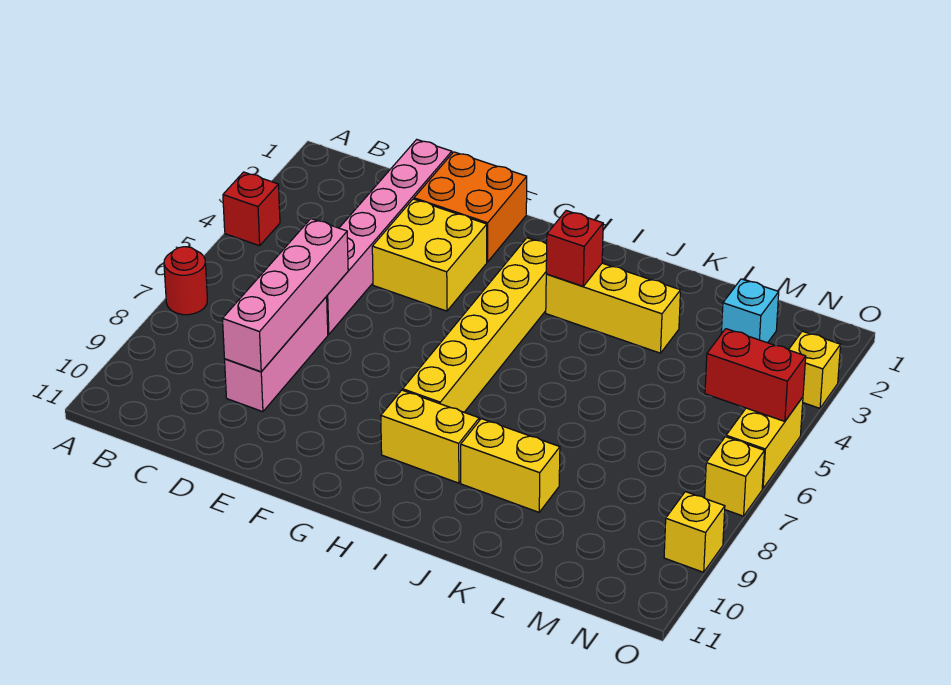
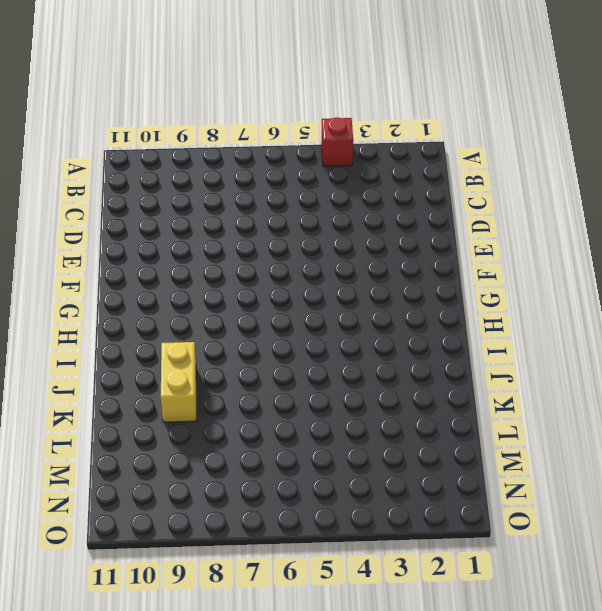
none -> red 1x1 round brick [164,247,207,315]
none -> pink 1x6 brick [326,140,452,334]
none -> pink 1x3 brick [225,297,328,412]

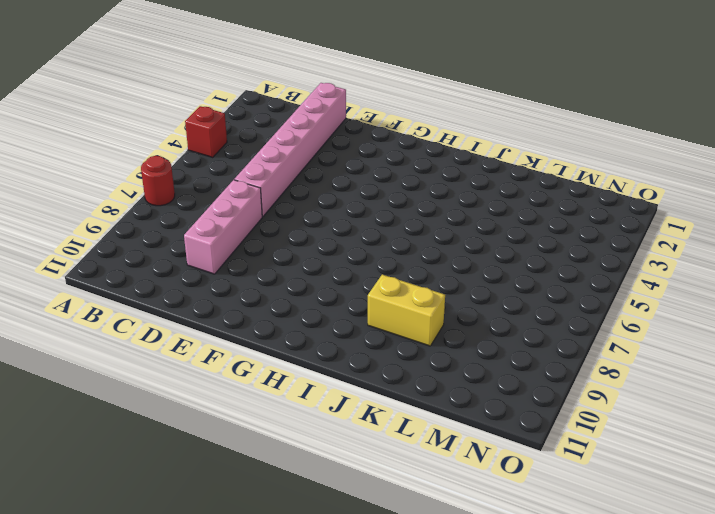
none -> orange 2x2 brick [414,152,527,262]
none -> yellow 2x2 brick [372,199,487,311]
none -> yellow 1x6 brick [403,238,547,412]

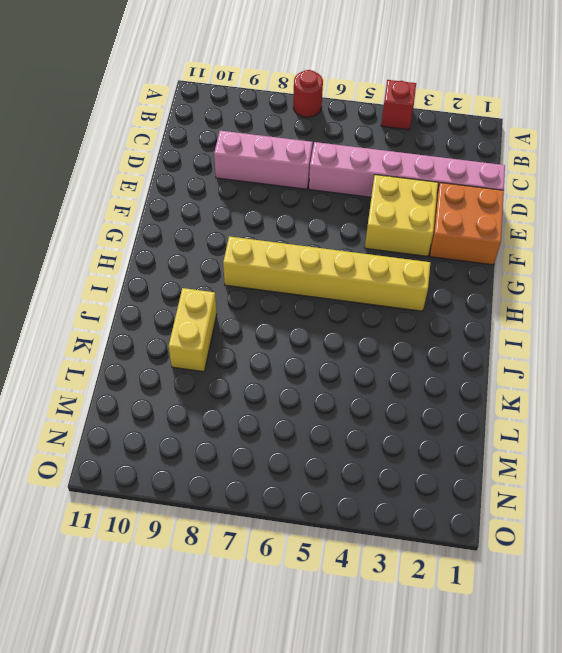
none -> yellow 1x2 brick [381,390,479,483]
none -> yellow 1x3 brick [546,263,681,353]
none -> cyan 1x1 brick [721,279,779,343]

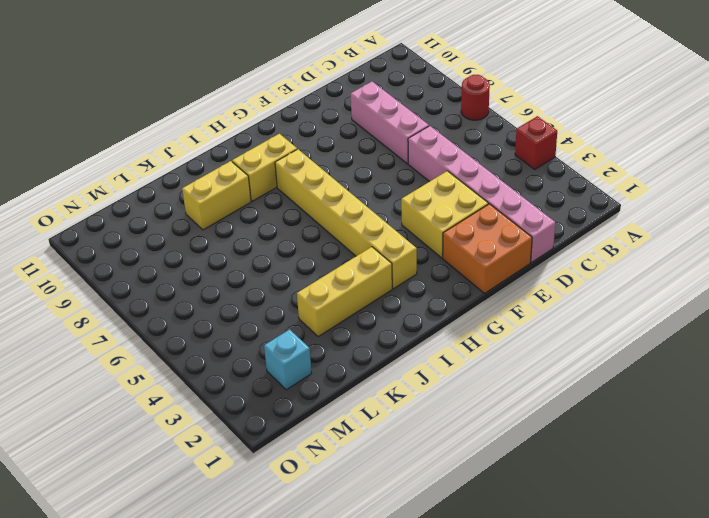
none -> yellow 1x1 brick [789,331,841,408]
none -> yellow 1x2 brick [726,397,803,489]
none -> yellow 1x1 brick [705,437,764,516]

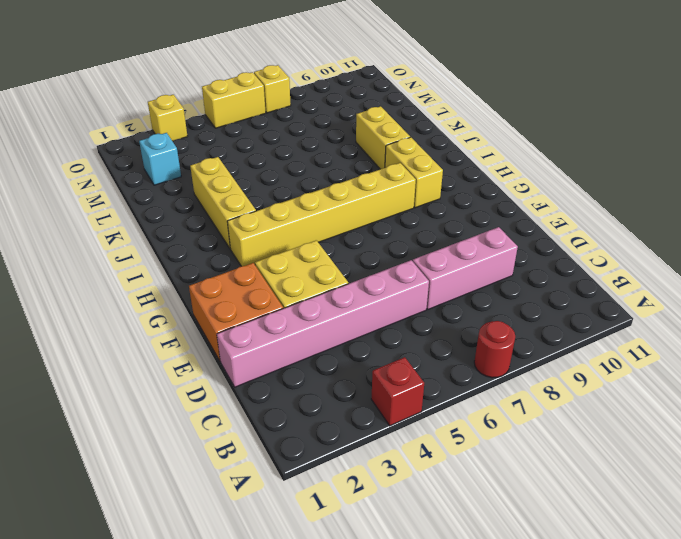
none -> yellow 1x1 brick [664,492,725,572]
none -> pink 1x4 brick [223,219,348,372]
none -> red 1x1 brick [546,211,603,286]

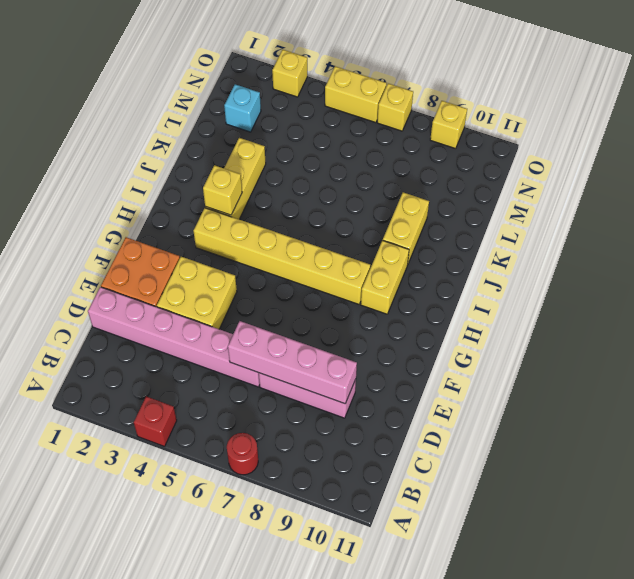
yellow 1x1 brick [203,165,242,215] -> red 1x1 brick [546,211,603,286]
none -> red 1x2 brick [705,329,806,421]

